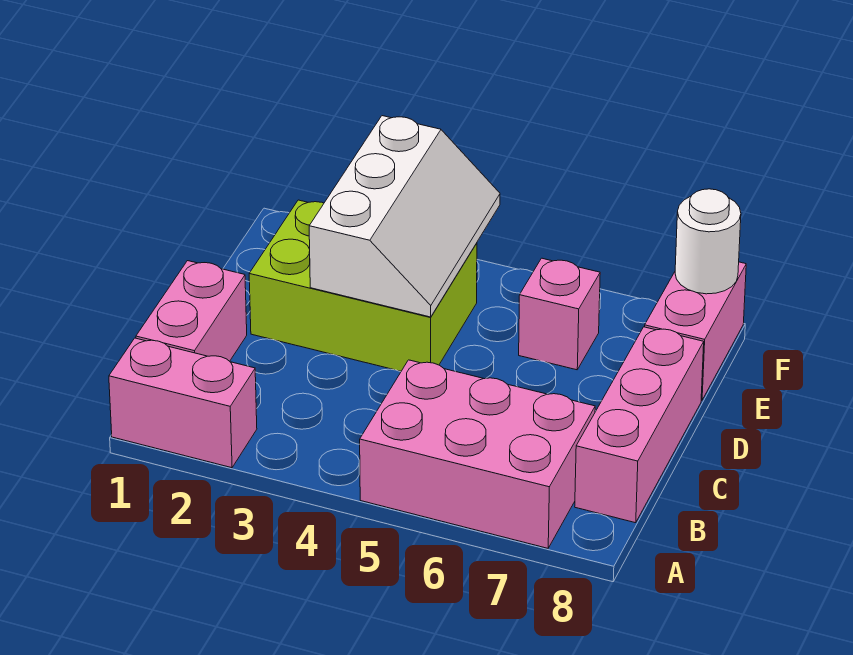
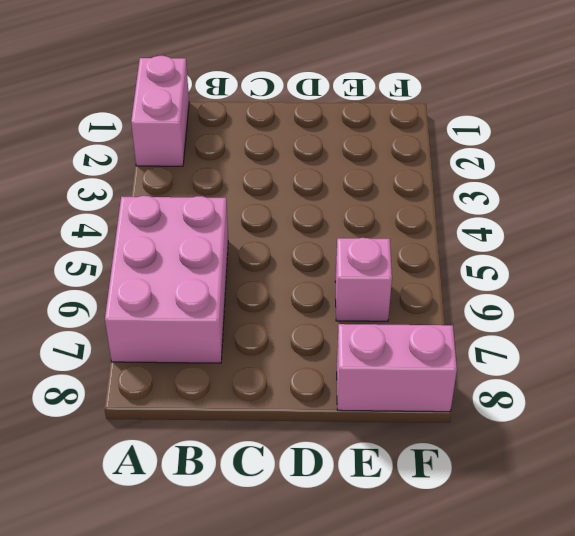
none -> pink 1x2 brick [136,261,247,361]
none -> pink 1x3 brick [575,327,704,523]

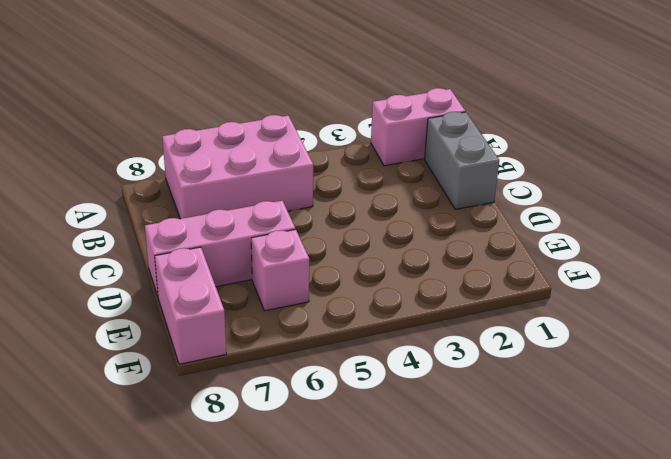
grey 1x2 brick [425,112,499,209] -> pink 1x2 brick [136,261,247,361]
pink 1x3 brick [145,201,295,296] -> pink 1x3 brick turned to [575,327,704,523]
none -> lime 2x3 brick [249,200,477,371]
none -> white 2x3 slope [309,116,500,317]

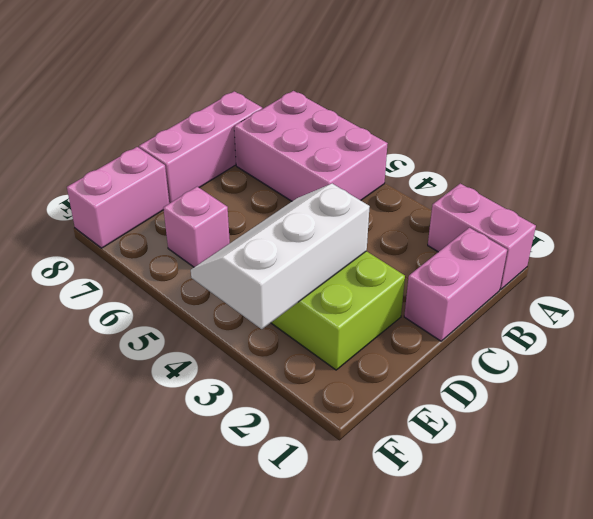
none -> white 1x1 round brick [675,189,741,294]

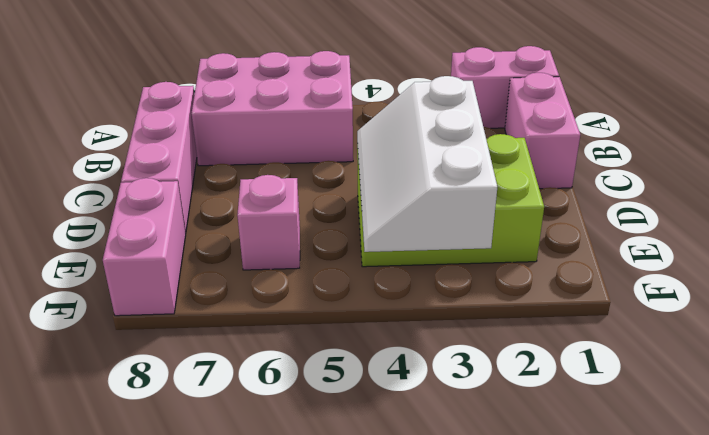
none -> white 1x1 round brick [675,189,741,294]

